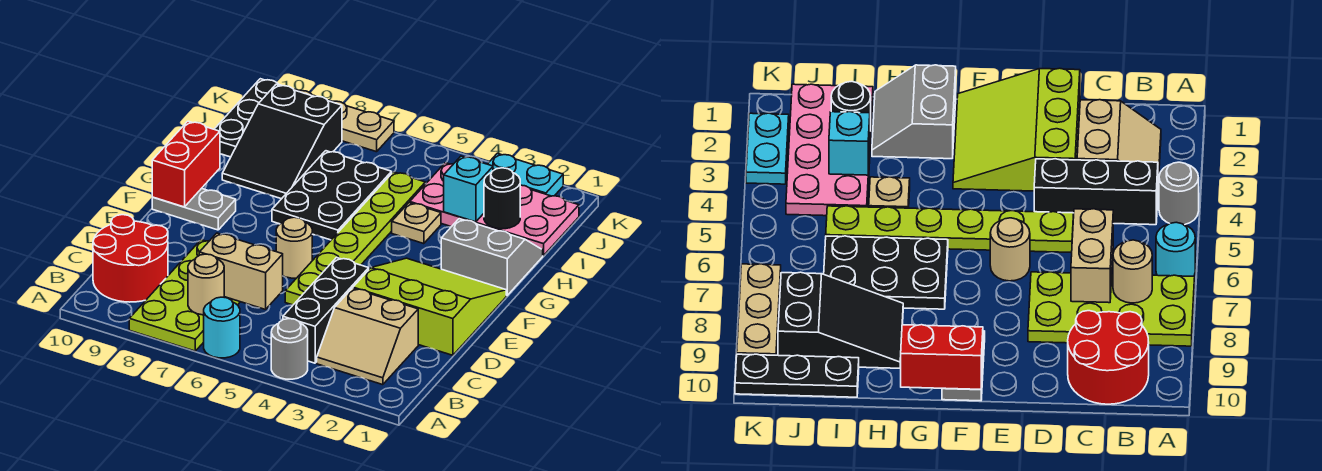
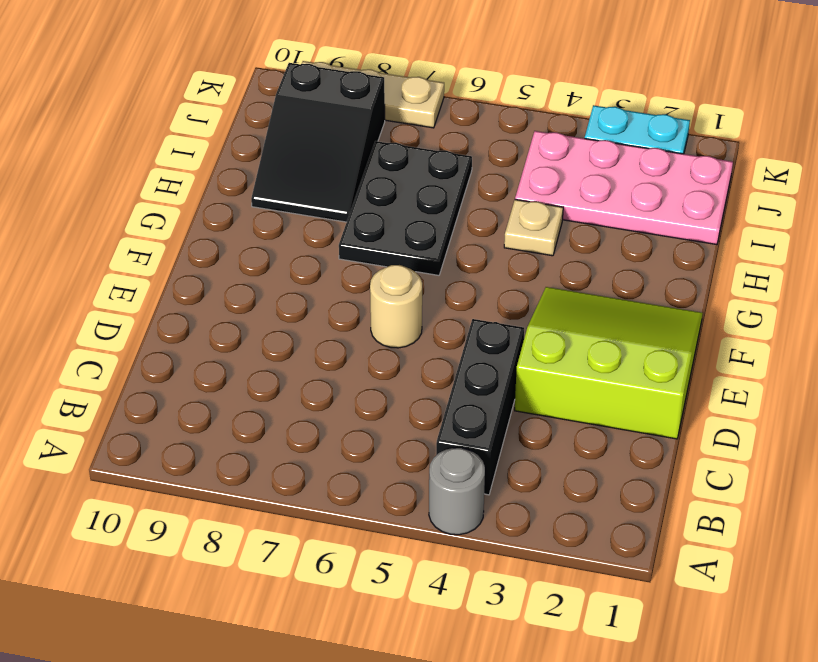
none -> cyan 1x1 round brick [204,297,240,358]
none -> lime 2x4 plate [129,240,240,351]
none -> tan 2x2 slope [317,288,418,385]

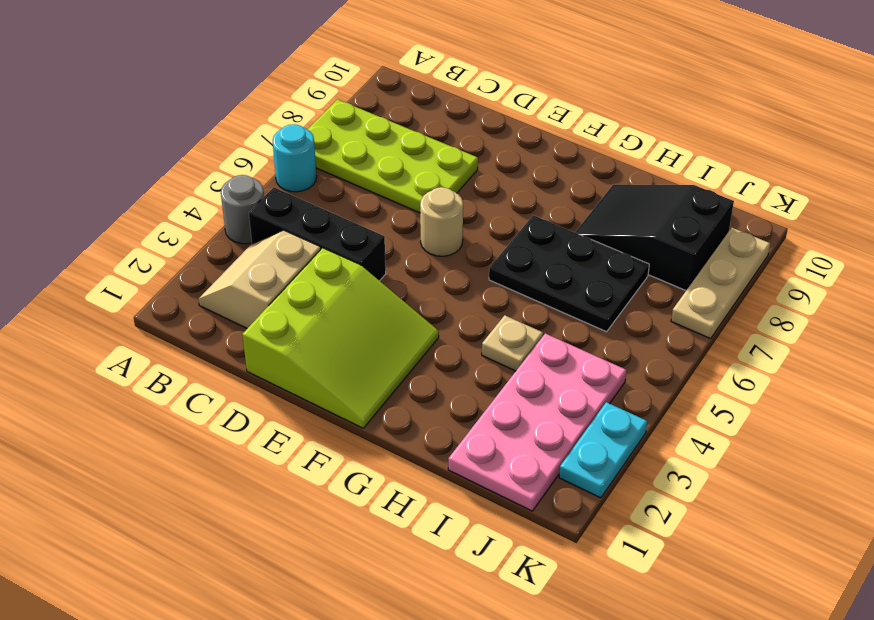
none -> red 2x2 round brick [93,215,168,302]
none -> lime 1x6 plate [285,172,425,305]
none -> grey 1x2 plate [152,188,236,230]

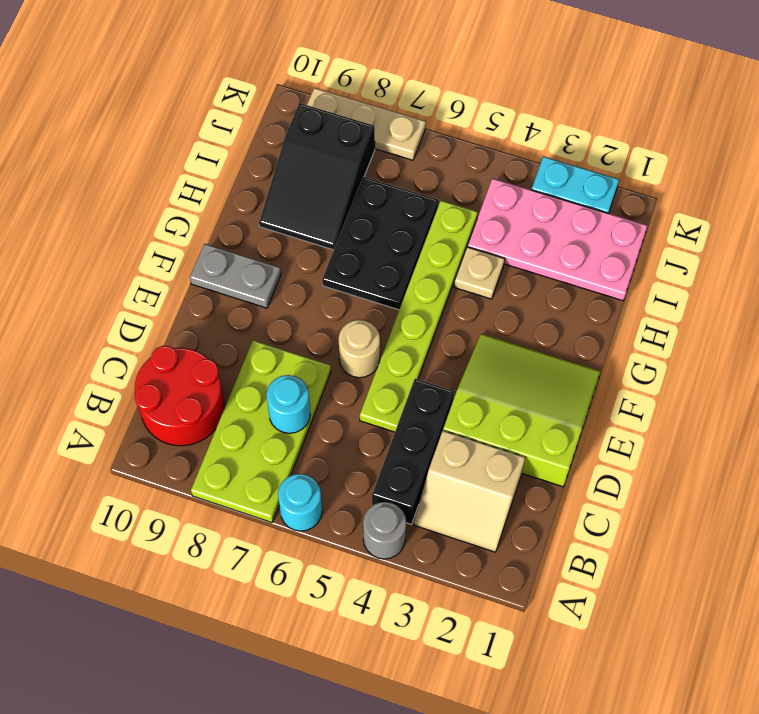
cyan 1x1 round brick [266,375,310,433] -> tan 1x2 brick [199,233,283,310]
none -> grey 2x2 slope [441,219,543,295]
none -> black 1x3 plate [214,79,282,157]
none -> tan 1x1 round brick [188,254,224,315]

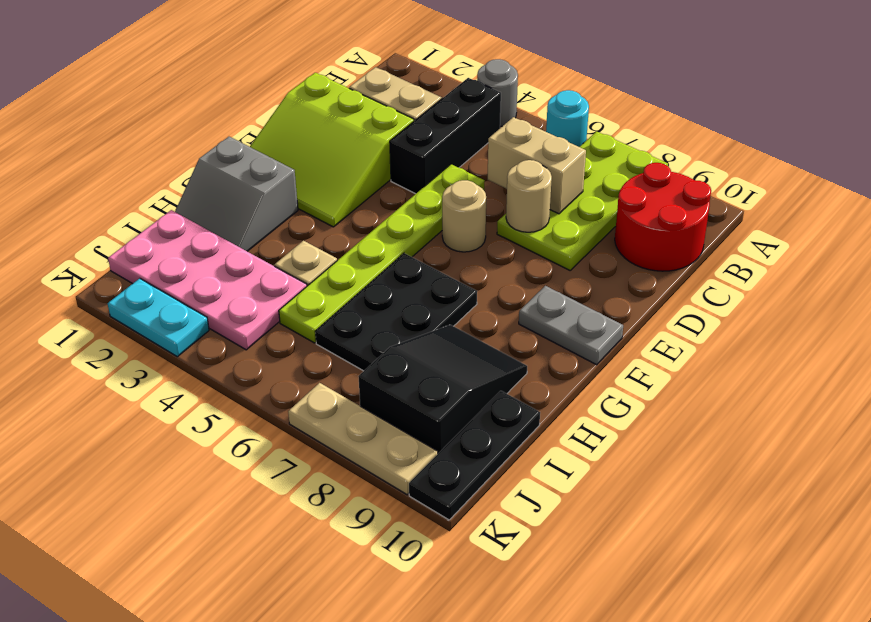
tan 1x1 round brick [506,160,552,232] -> tan 1x1 round brick moved to [188,254,224,315]
none -> red 1x2 brick [152,121,220,207]
none -> black 1x1 round brick [484,168,520,229]
none -> cyan 1x1 brick [444,156,493,222]

